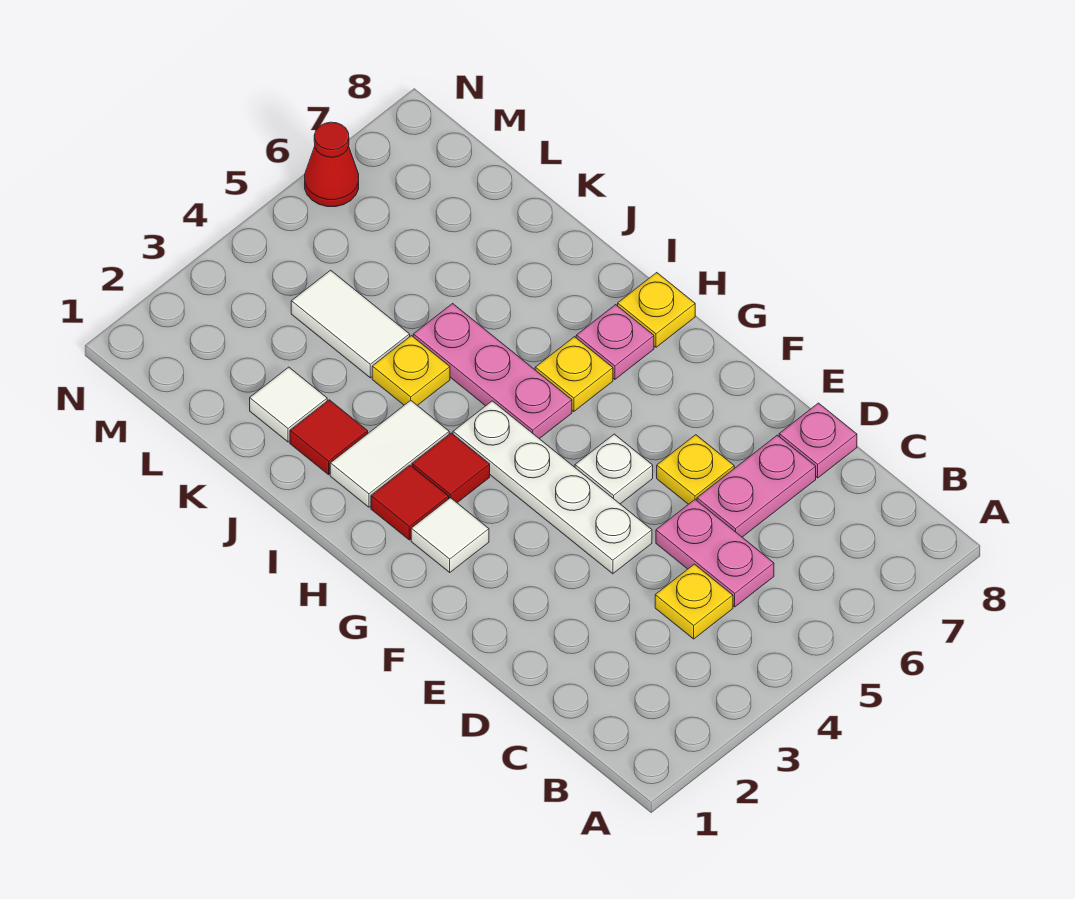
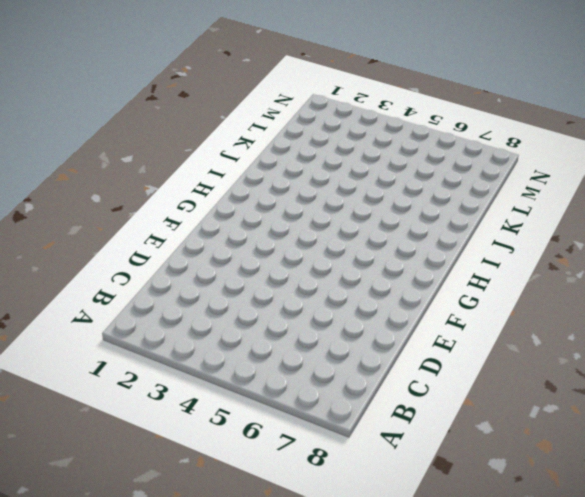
none -> yellow 1x1 plate [655,564,733,639]
none -> pink 1x2 plate [656,500,774,607]
none -> pink 1x2 plate [697,435,816,537]

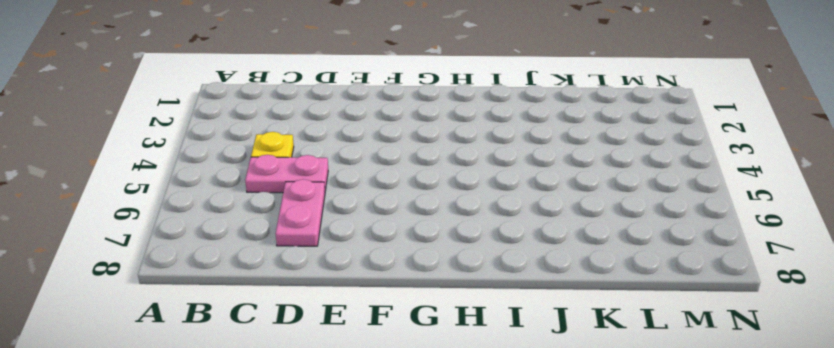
none -> pink 1x1 plate [779,403,857,478]
none -> white 1x4 plate [453,401,652,574]
none -> yellow 1x1 plate [657,435,734,504]

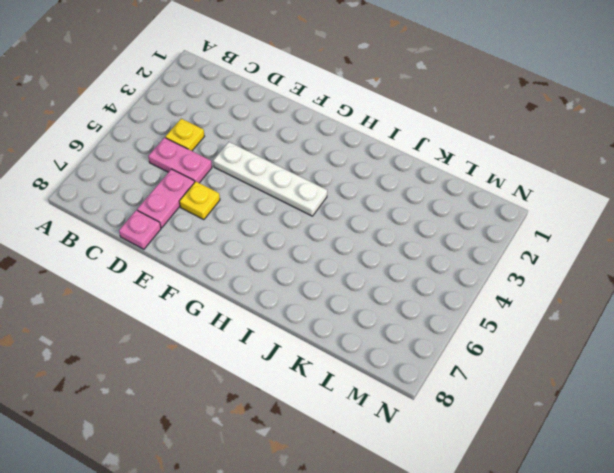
none -> white 1x1 plate [575,434,653,504]
none -> white 1x1 tile [411,498,489,572]
none -> red 1x1 tile [371,465,449,540]

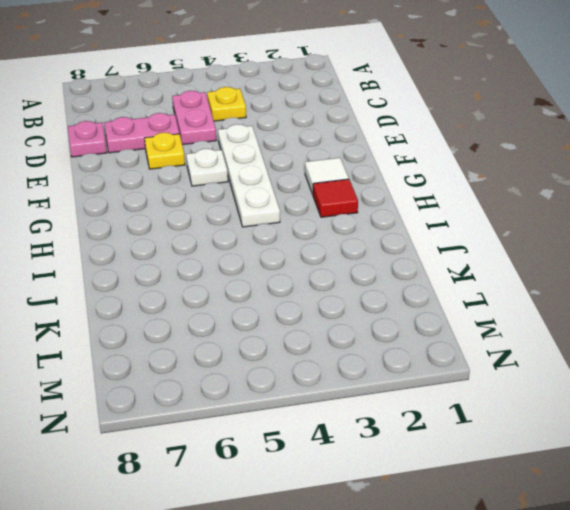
none -> red 1x1 tile [412,433,490,503]
none -> pink 1x3 plate [413,304,572,439]
none -> yellow 1x1 plate [535,337,613,412]

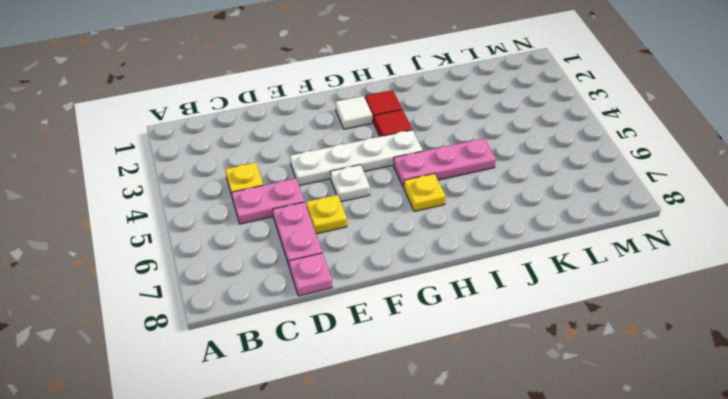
none -> pink 1x1 plate [576,305,654,379]
none -> yellow 1x1 plate [618,273,695,347]
none -> white 1x2 tile [330,400,449,507]

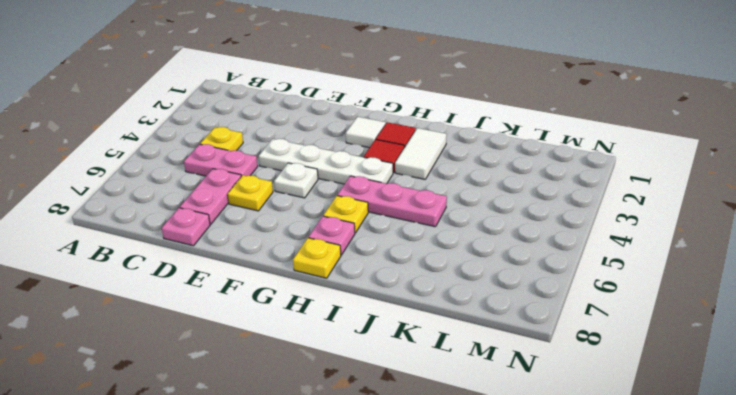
none -> red 1x1 tile [290,400,368,475]
none -> yellow 1x1 plate [372,336,450,405]
none -> white 1x1 tile [250,367,327,442]

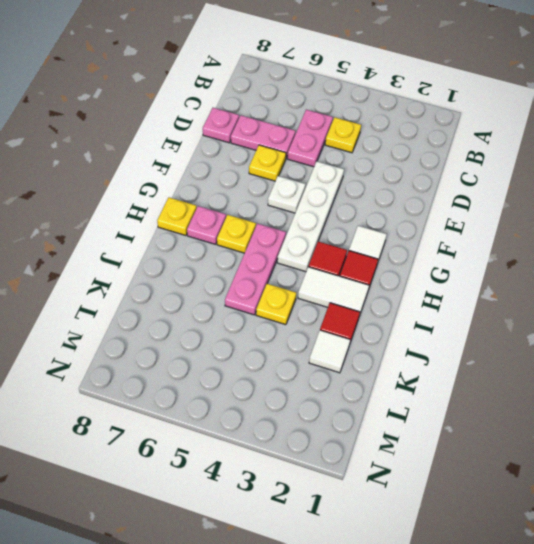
none -> white 1x2 tile [291,270,410,378]
none -> red 1x1 cone [305,122,359,207]

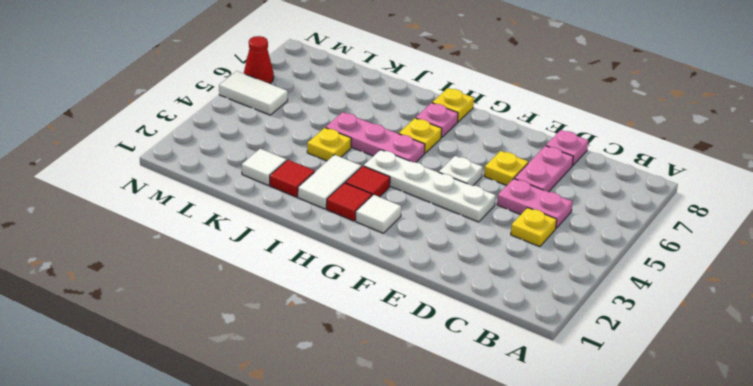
white 1x2 tile [219,71,288,115] -> white 1x2 tile moved to [291,270,410,378]

